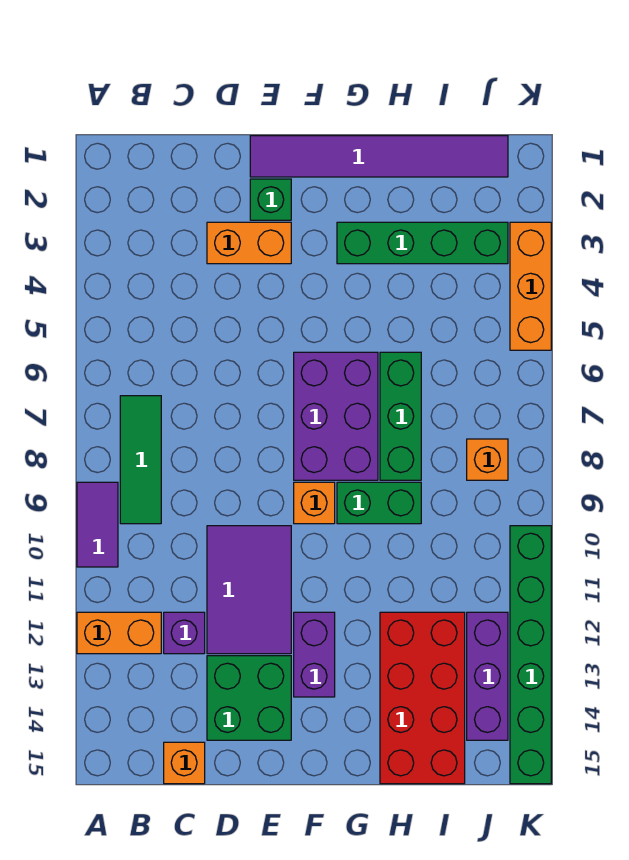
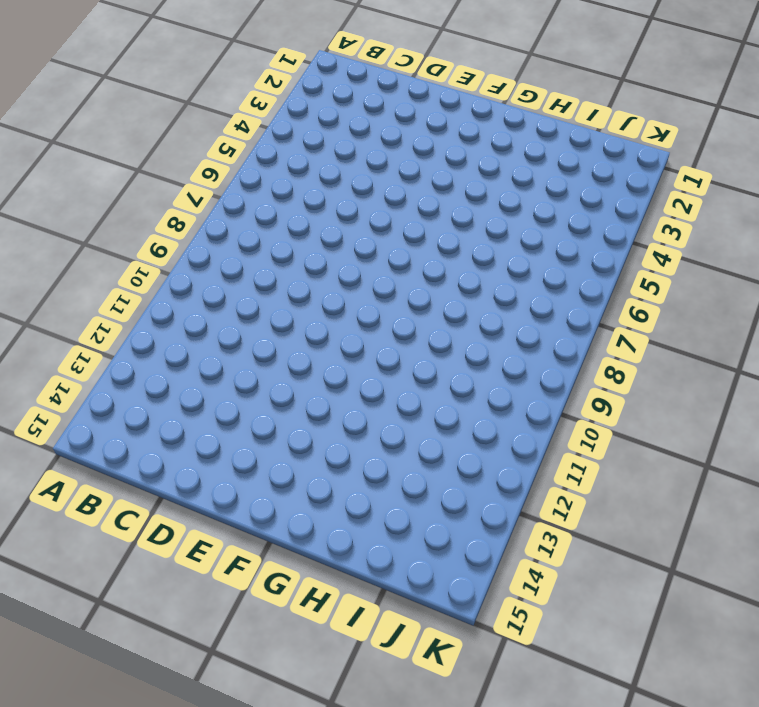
none -> purple 1x2 tile [77,482,118,567]
none -> orange 1x2 brick [77,612,161,654]
none -> green 1x3 tile [120,396,161,524]

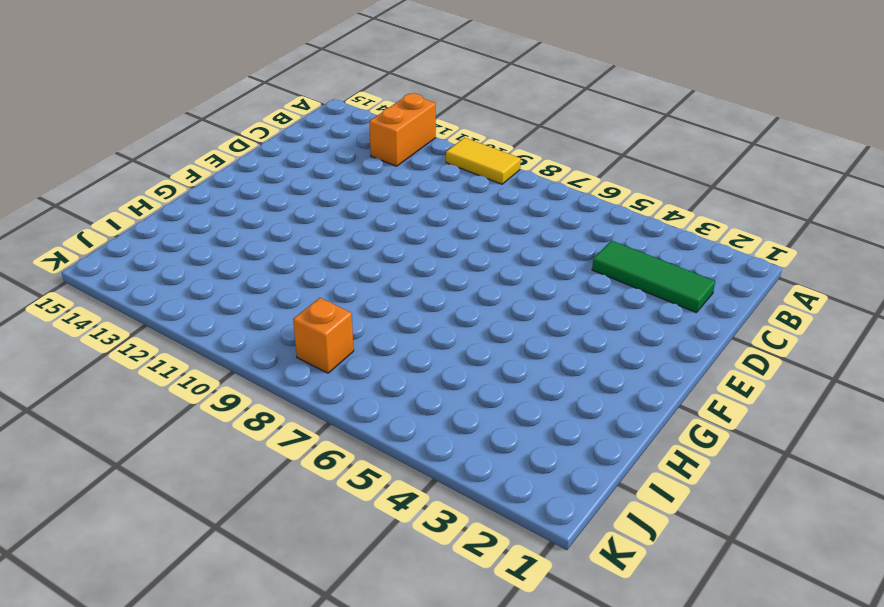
yellow 1x2 tile [446,138,521,184] -> purple 1x2 tile [77,482,118,567]
green 1x3 tile [592,240,715,313] -> green 1x3 tile moved to [120,396,161,524]
none -> purple 1x1 brick [164,612,205,654]
none -> orange 1x1 brick [164,742,205,784]
none -> orange 1x2 brick [207,222,291,264]

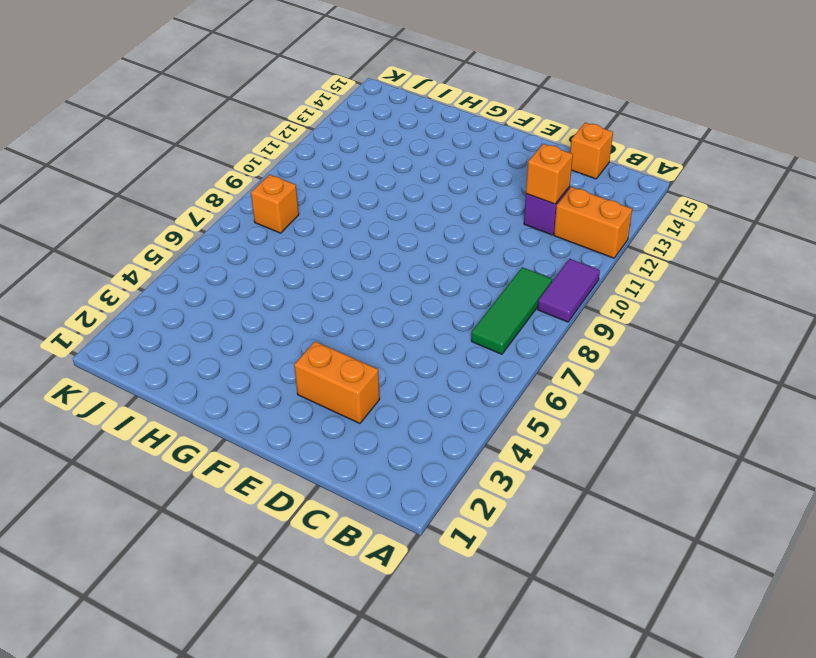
orange 1x1 brick [526,144,573,204] -> orange 1x1 brick moved to [294,482,335,524]
none -> purple 2x3 tile [207,526,291,654]
none -> green 2x2 brick [207,656,291,740]
none -> purple 1x6 tile [250,136,508,177]

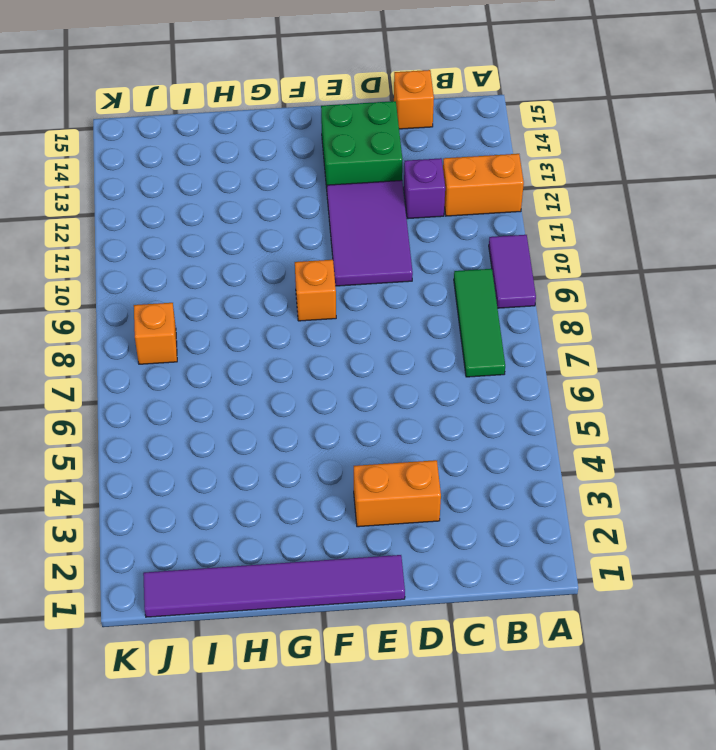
none -> green 1x1 brick [250,179,291,220]
none -> purple 2x3 brick [294,352,378,480]
none -> purple 1x2 brick [294,612,335,697]

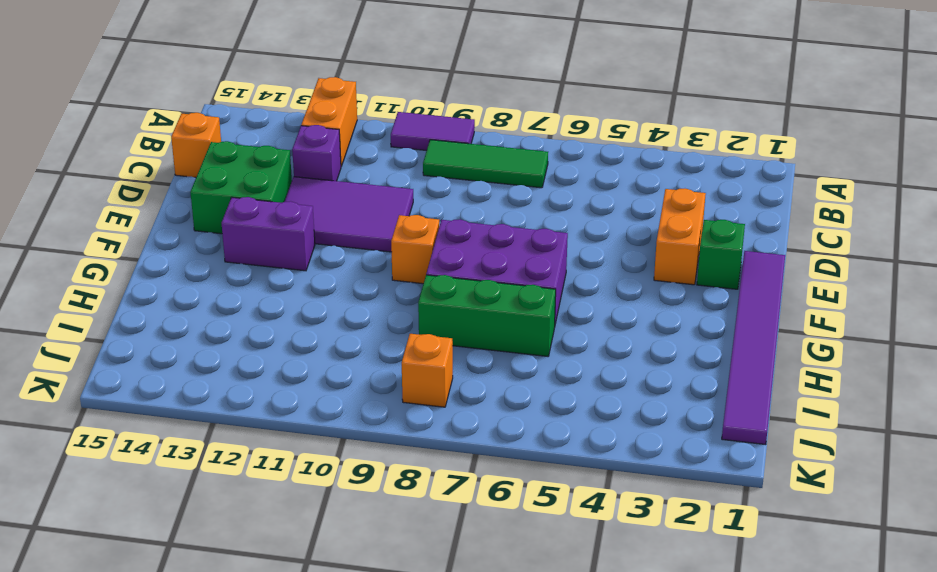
none -> green 1x4 brick [337,222,508,264]
none -> green 1x2 brick [337,482,421,524]
none -> red 2x4 brick [380,612,465,784]

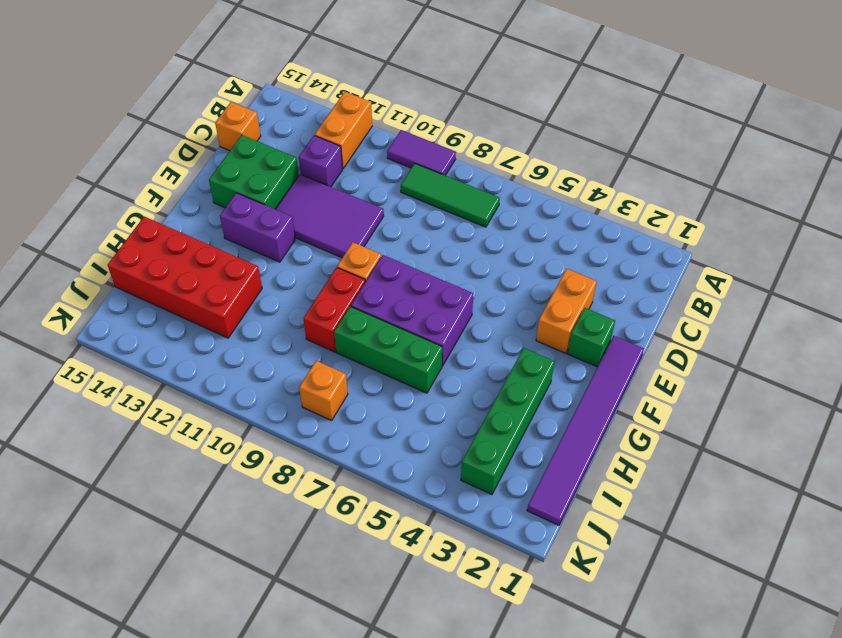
red 1x2 brick [303,267,365,352] -> green 1x2 brick [337,482,421,524]
none -> purple 1x3 brick [467,612,508,740]
none -> orange 1x3 brick [510,222,551,350]
none -> green 1x6 brick [510,526,551,784]

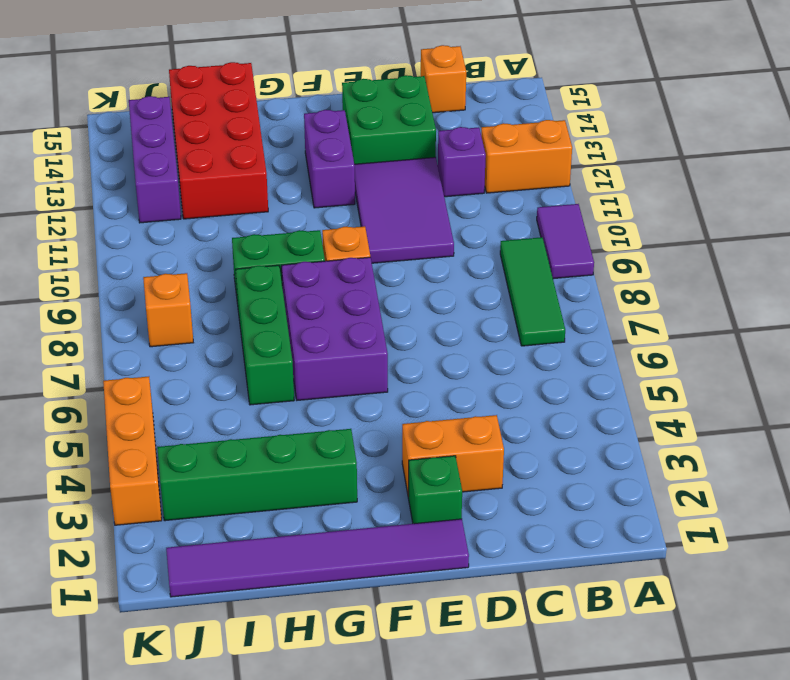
none -> green 1x6 brick [510,526,551,784]

